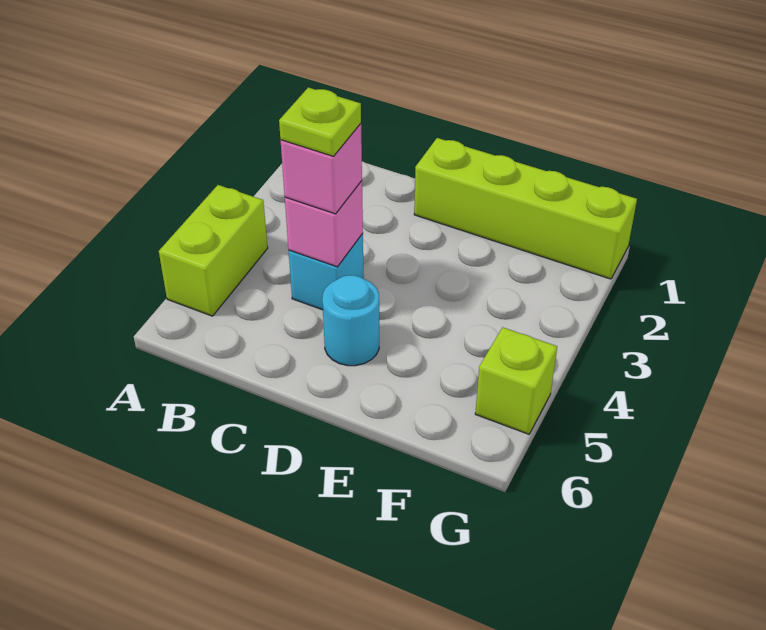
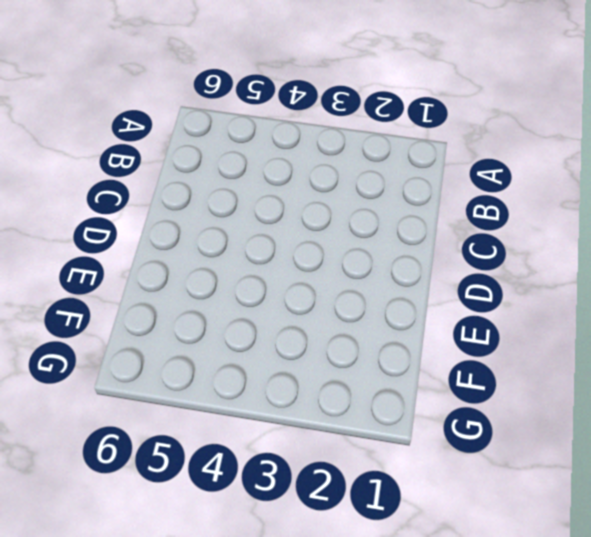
none -> lime 1x2 brick [159,185,268,316]
none -> cyan 1x1 brick [289,234,364,310]

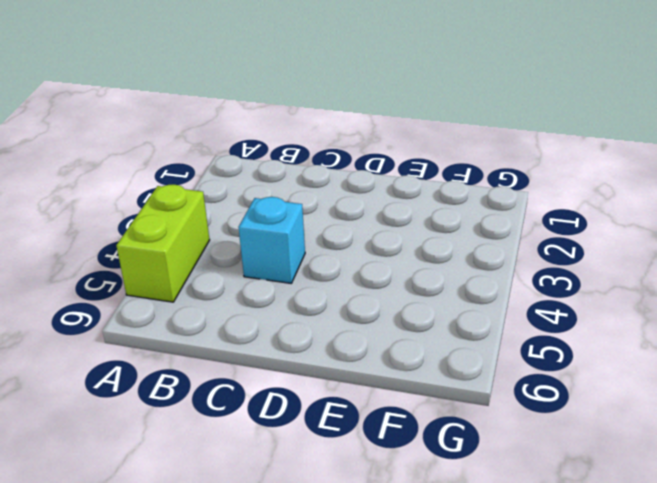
none -> lime 1x4 brick [414,138,637,279]
none -> cyan 1x1 round brick [322,275,379,366]

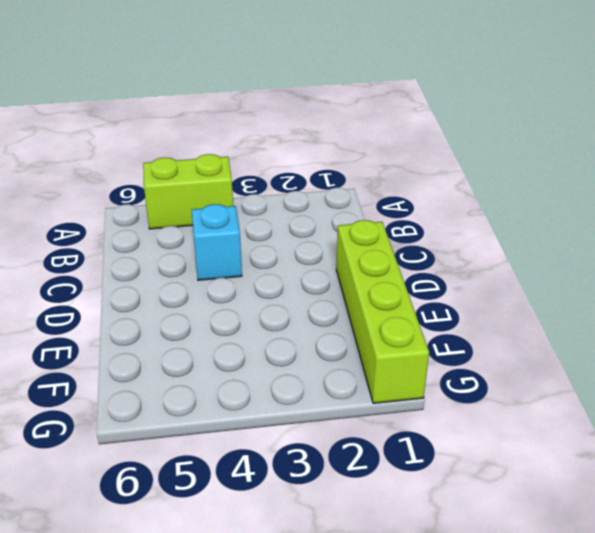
none -> cyan 1x1 round brick [322,275,379,366]
none -> lime 1x1 brick [475,327,557,434]

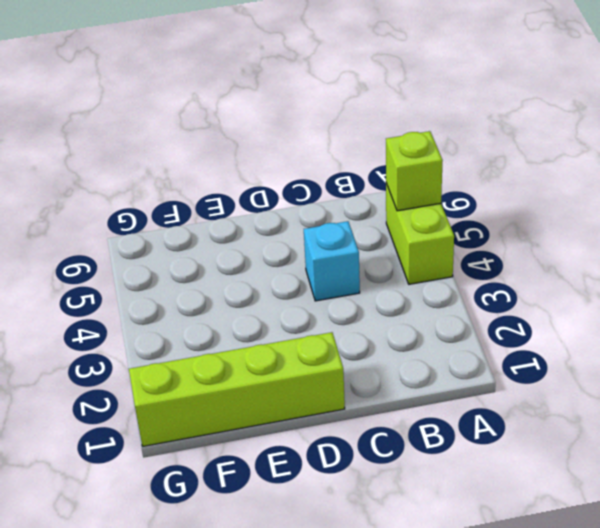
lime 1x1 brick [386,131,443,211] -> lime 1x1 brick moved to [475,327,557,434]
none -> cyan 1x1 round brick [322,275,379,366]
none -> pink 1x1 brick [285,181,363,267]

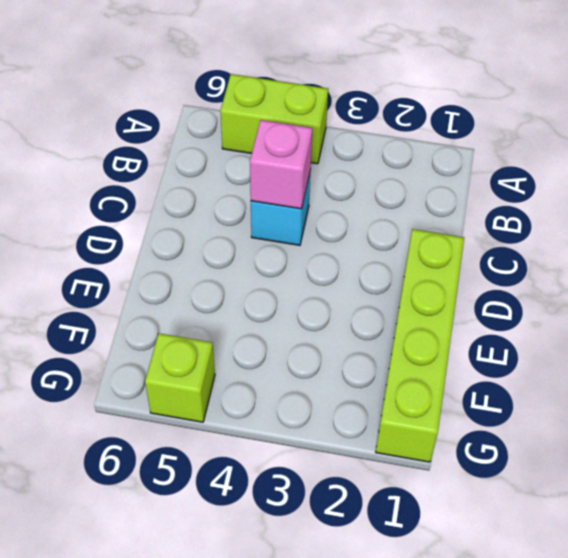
none -> cyan 1x1 round brick [322,275,379,366]
none -> pink 1x1 brick [281,124,362,214]

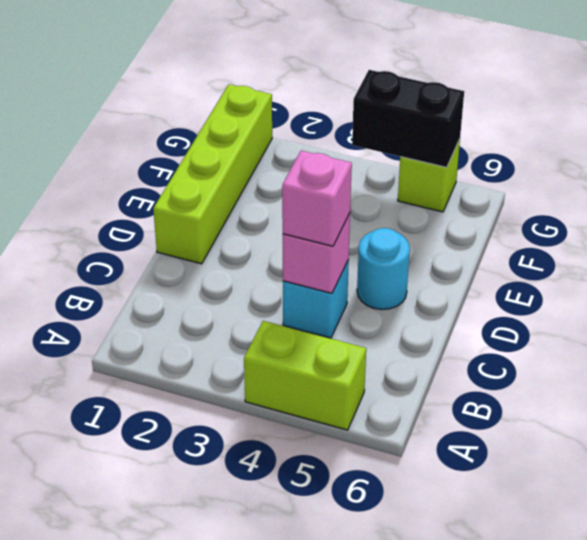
black 1x2 brick [352,70,464,167] -> none
none -> lime 1x1 plate [279,87,361,156]

